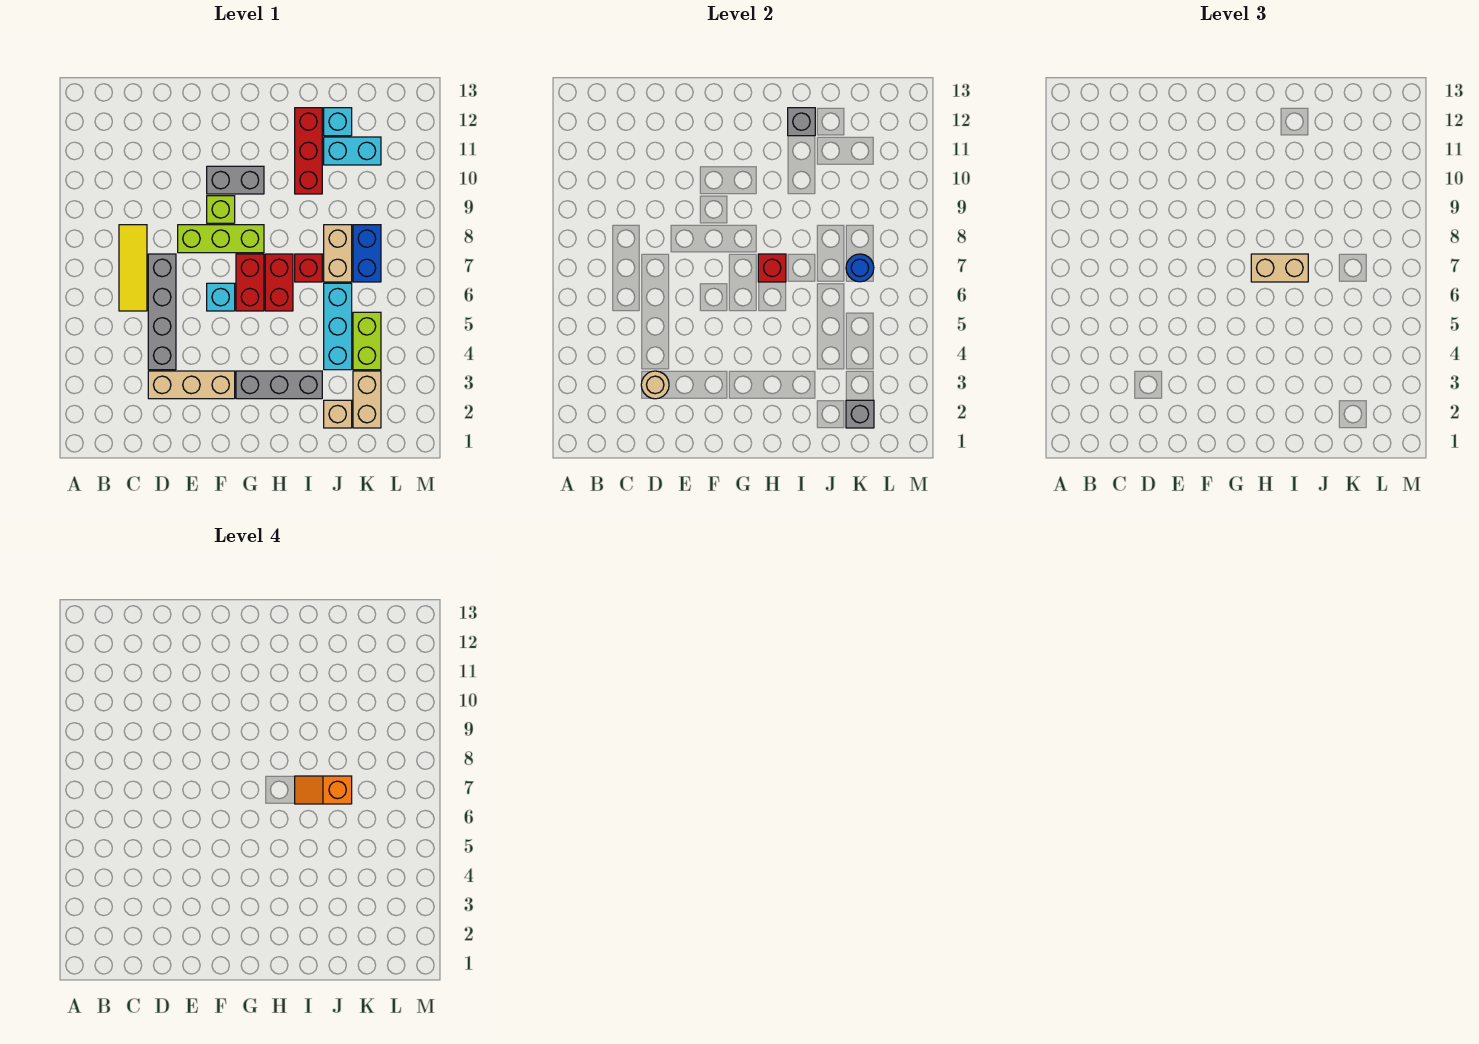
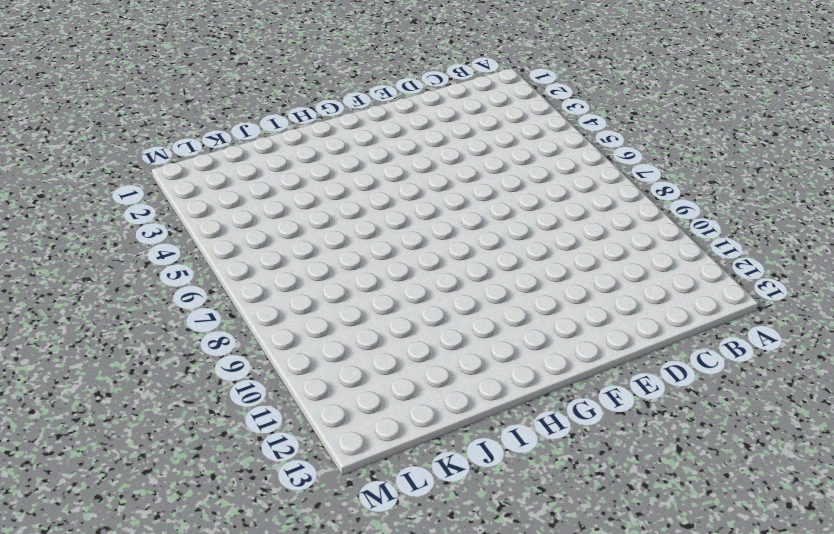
none -> yellow 1x3 tile [119,225,147,311]
none -> tan 1x3 brick [148,371,235,399]
none -> grey 1x4 brick [148,254,176,370]

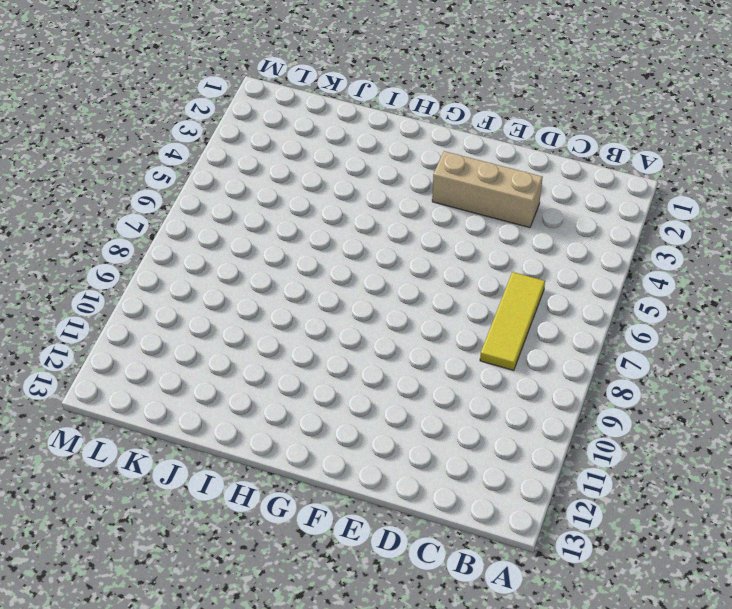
none -> grey 1x4 brick [148,254,176,370]
none -> lime 1x3 brick [178,225,264,253]
none -> cyan 1x1 brick [207,283,235,311]

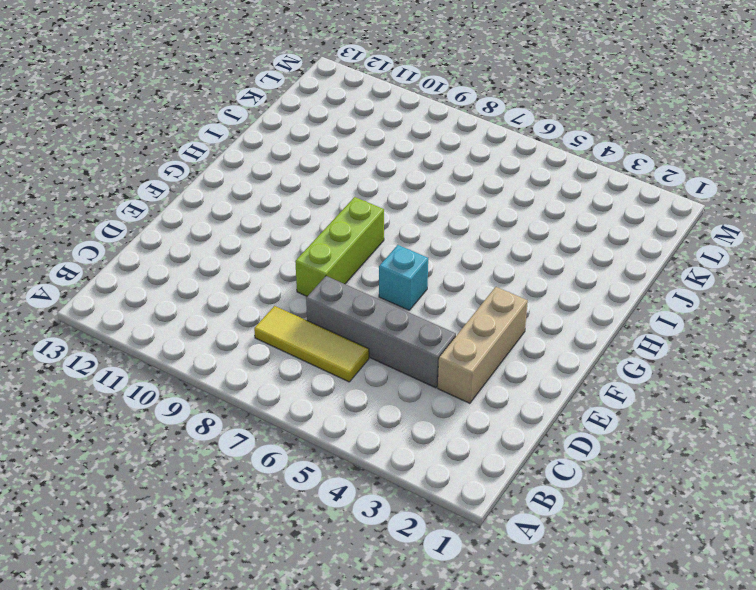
none -> lime 1x1 brick [207,196,235,223]
none -> grey 1x2 brick [207,166,264,194]
none -> grey 1x3 brick [236,371,322,399]

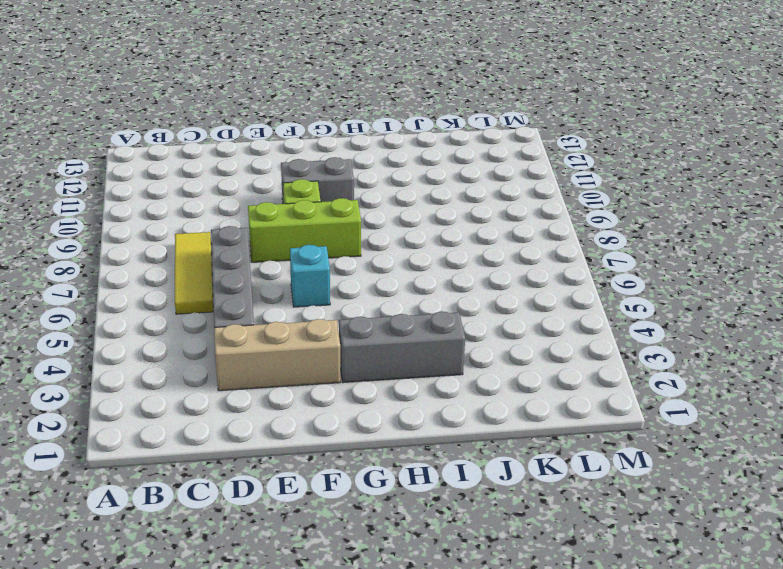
none -> red 1x2 brick [236,254,264,311]
none -> red 1x2 brick [265,254,293,311]
none -> red 1x1 brick [295,254,322,282]

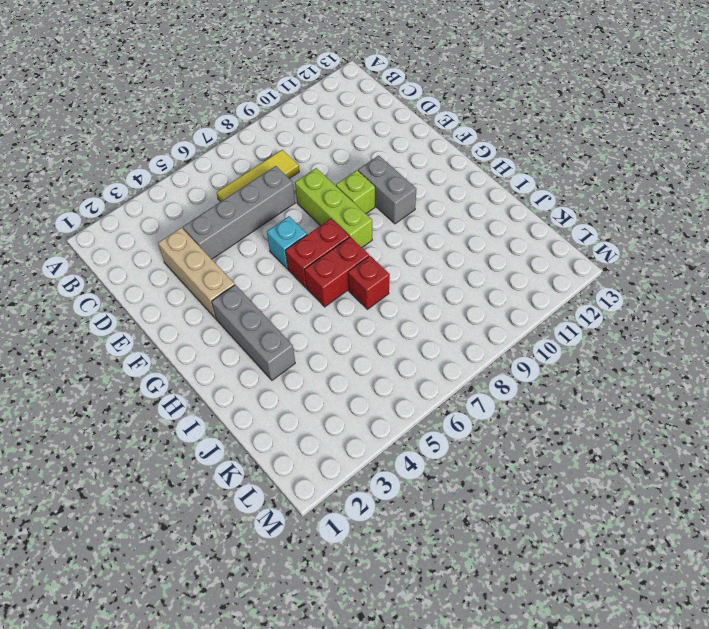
none -> red 1x3 brick [295,108,322,194]
none -> tan 1x1 brick [324,400,352,428]
none -> cyan 1x3 brick [324,283,352,370]

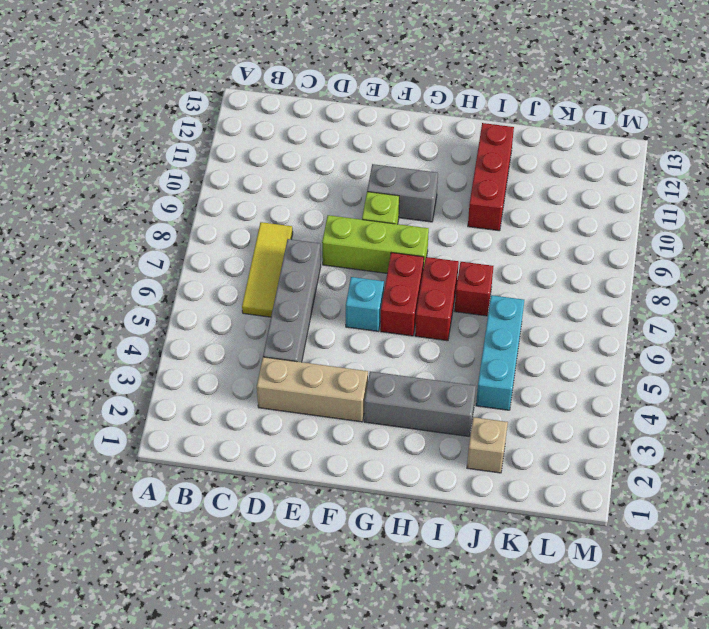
none -> tan 1x2 brick [324,225,352,282]
none -> cyan 1x2 brick [324,137,381,165]
none -> cyan 1x1 brick [324,108,352,136]

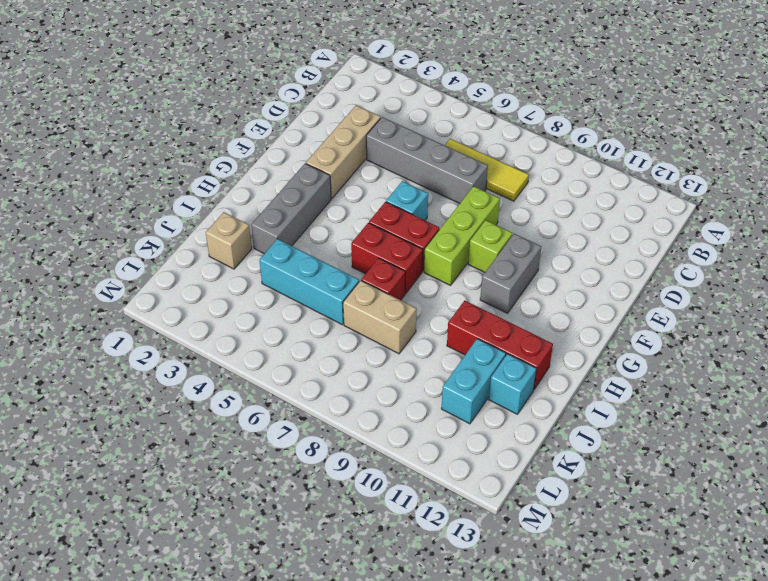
none -> tan 1x2 brick [353,371,381,428]
none -> lime 1x2 brick [353,312,381,370]
none -> blue 1x2 brick [353,225,381,282]

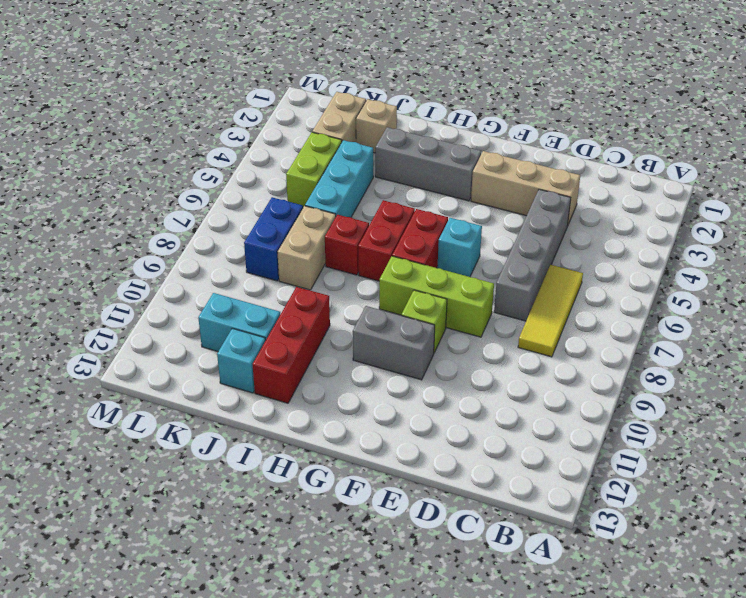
none -> tan 1x1 round brick [641,371,669,399]
none -> red 1x1 brick [758,254,786,282]
none -> grey 1x1 brick [788,108,815,136]

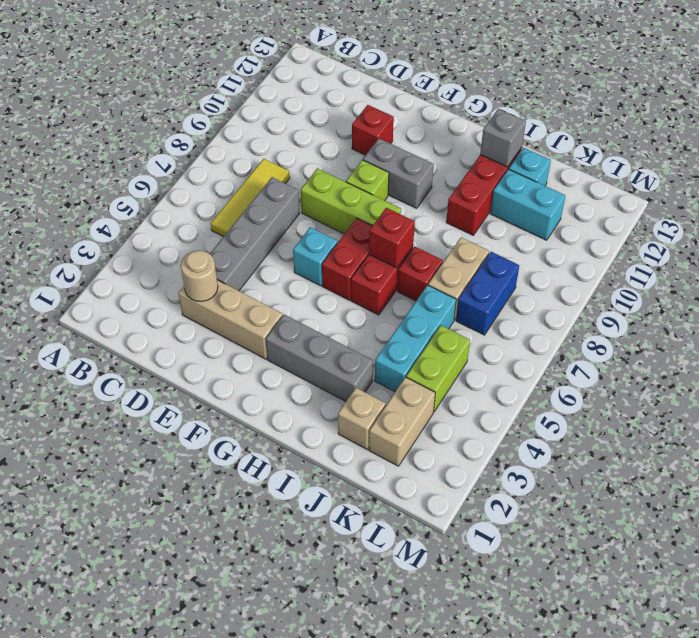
red 1x1 brick [352,105,394,155] -> none
none -> grey 1x1 brick [846,400,874,428]
none -> blue 1x1 round brick [846,254,874,282]
none -> tan 1x2 brick [1251,254,1308,282]

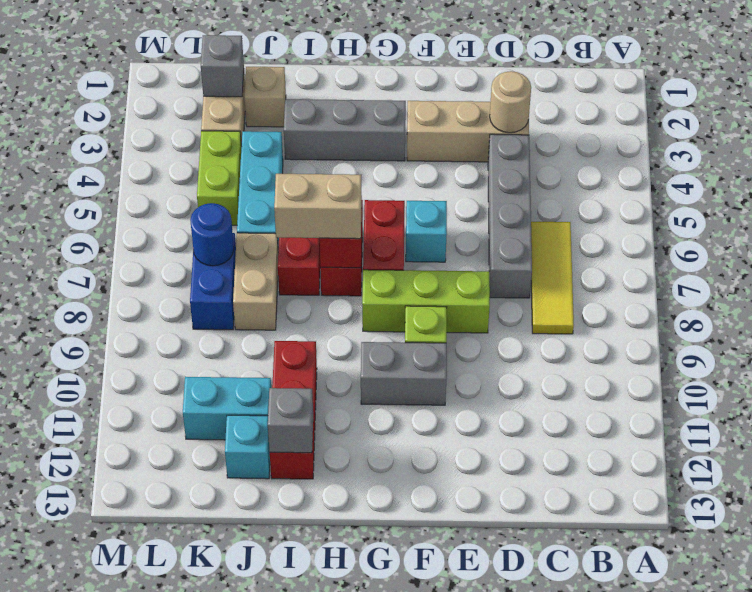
none -> orange 1x2 slope [295,776,352,804]

